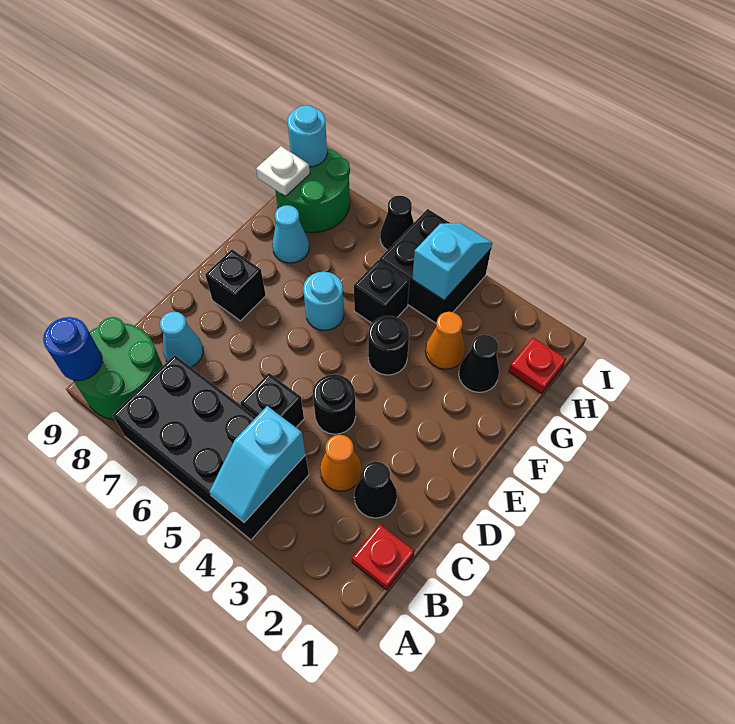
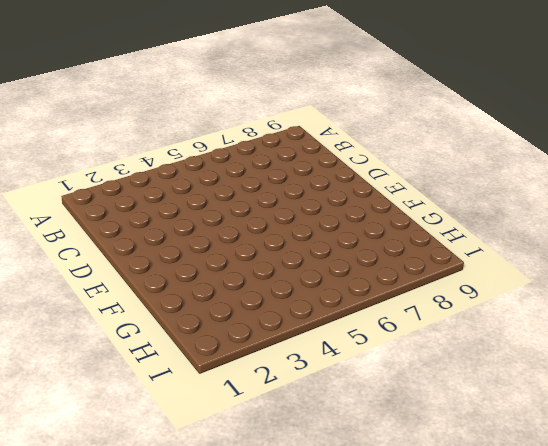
none -> black 2x4 brick [113,355,309,540]
none -> green 2x2 round brick [73,317,163,420]
none -> red 1x1 plate [352,524,414,590]

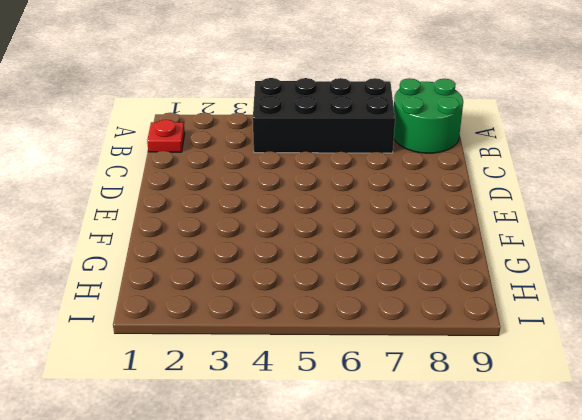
none -> black 1x1 cone [354,462,397,518]
none -> orange 1x1 cone [320,435,362,491]
none -> black 1x1 brick [241,373,304,427]

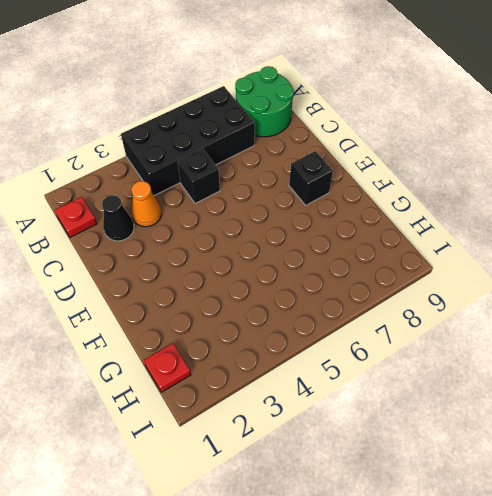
none -> cyan 1x1 cone [160,312,203,367]
none -> black 1x1 round brick [313,374,356,434]
none -> black 1x1 round brick [368,316,409,375]

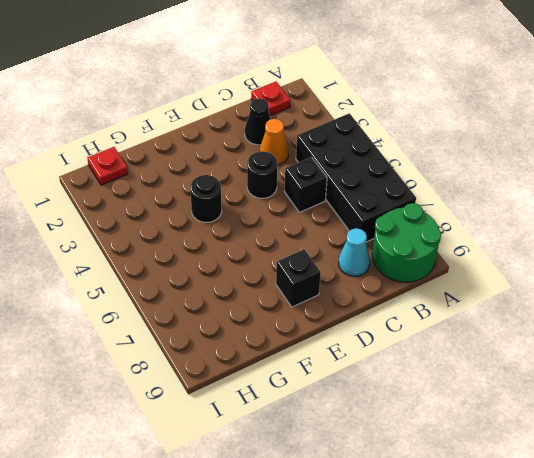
none -> cyan 1x1 round brick [303,272,344,330]
none -> black 1x1 cone [459,335,499,392]
none -> orange 1x1 cone [426,312,465,369]

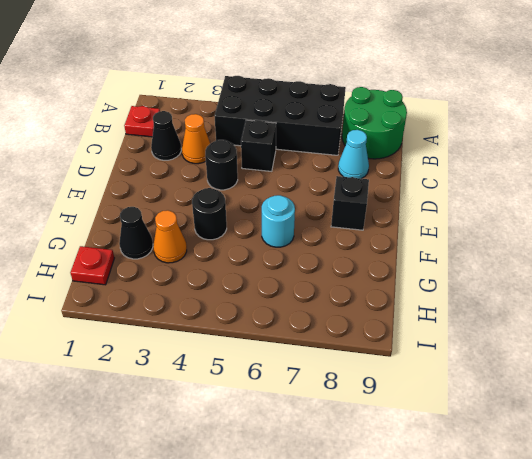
none -> black 1x1 brick [354,260,409,323]
none -> cyan 1x1 cone [272,205,309,263]
none -> black 2x2 brick [380,209,491,323]

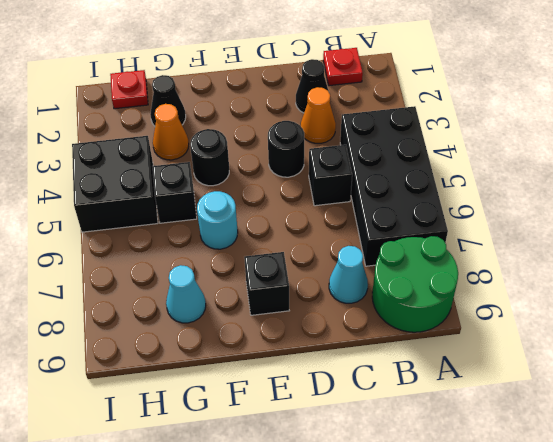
none -> green 2x2 round brick [275,148,350,233]
none -> black 1x1 cone [380,196,414,250]
none -> cyan 1x2 slope [209,406,306,523]

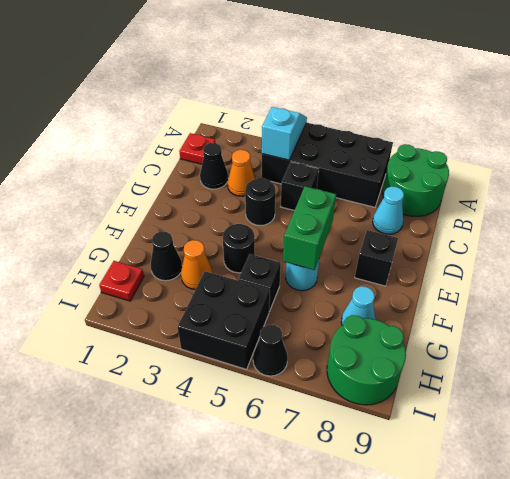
green 1x2 brick [283,186,336,270] -> none
none -> blue 1x1 round brick [43,317,102,381]
none -> cyan 1x2 slope [412,223,492,300]
none -> white 1x1 plate [256,146,310,197]

